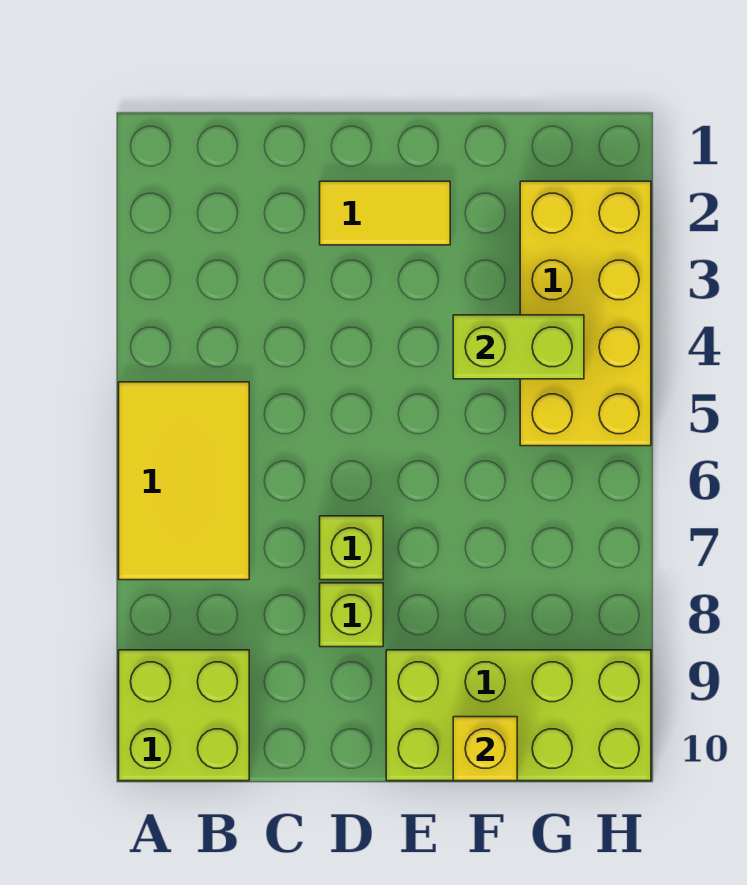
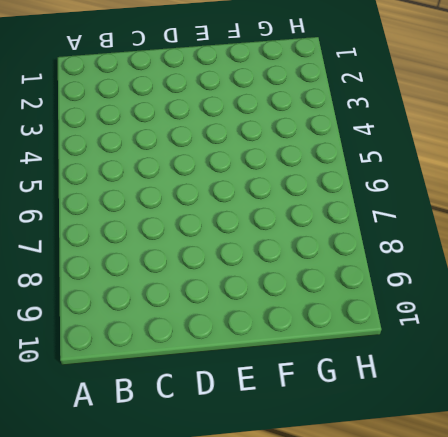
none -> yellow 2x3 tile [119,382,249,580]
none -> lime 2x2 brick [119,650,249,781]

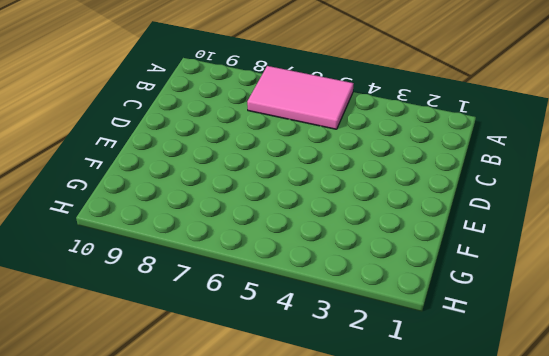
pink 2x3 tile [247,66,354,129] -> yellow 2x3 tile [119,382,249,580]
none -> lime 2x2 brick [119,650,249,781]
none -> yellow 1x2 tile [320,181,450,245]

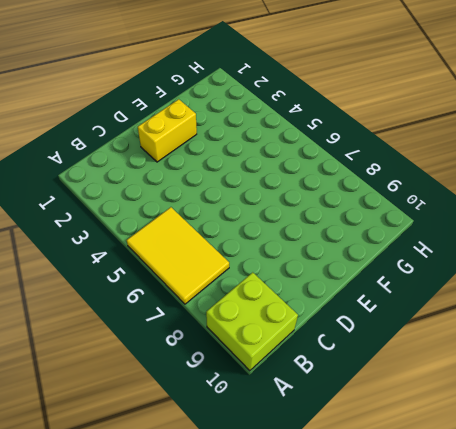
yellow 1x2 brick [138,99,197,162] -> yellow 1x2 tile [320,181,450,245]
none -> lime 1x1 brick [320,516,383,580]
none -> lime 1x1 brick [320,583,383,647]

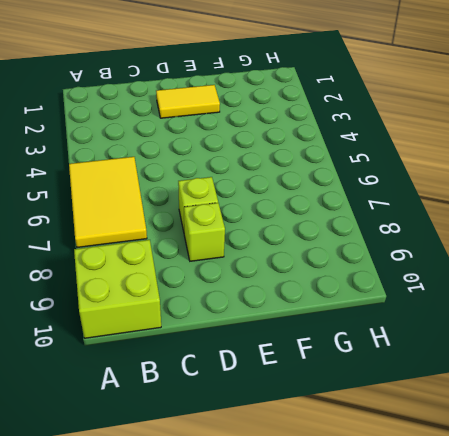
none -> lime 2x4 brick [386,650,651,781]
none -> yellow 2x4 brick [520,181,651,446]

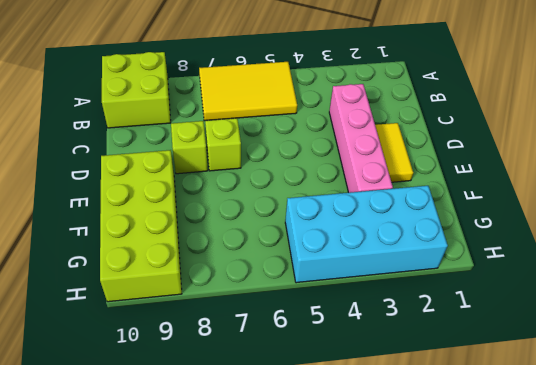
pink 1x4 brick [329,84,393,193] -> none
cyan 2x4 brick [285,186,448,283] -> yellow 2x4 brick [520,181,651,446]
none -> lime 1x2 brick [453,315,584,379]
none -> yellow 1x1 brick [453,717,517,781]

